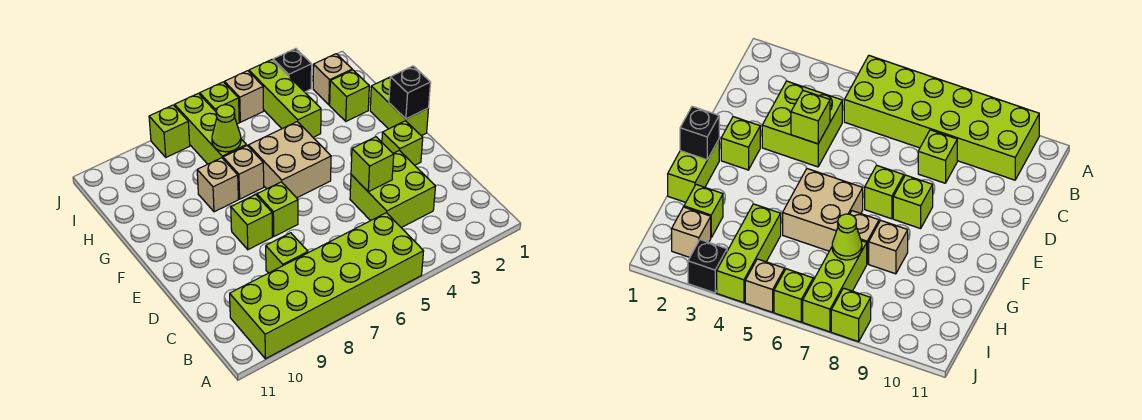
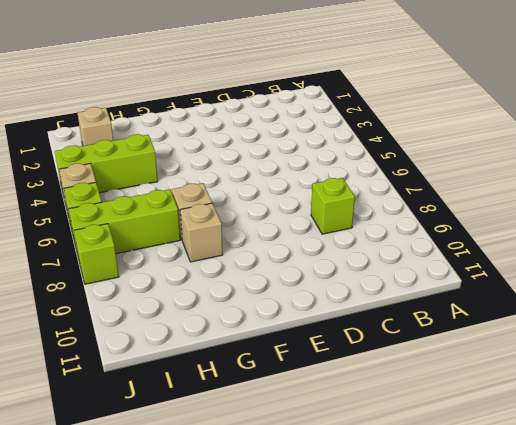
none -> lime 2x6 brick [230,213,424,359]
none -> lime 2x2 brick [350,150,436,228]
none -> lime 1x1 brick [382,121,423,165]

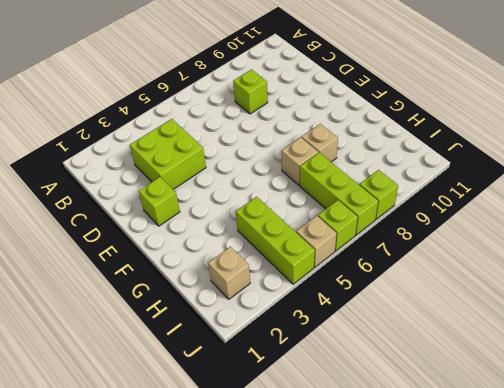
none -> lime 2x6 brick [230,213,424,359]
none -> lime 1x1 brick [257,182,298,236]
none -> lime 1x1 brick [231,195,272,250]

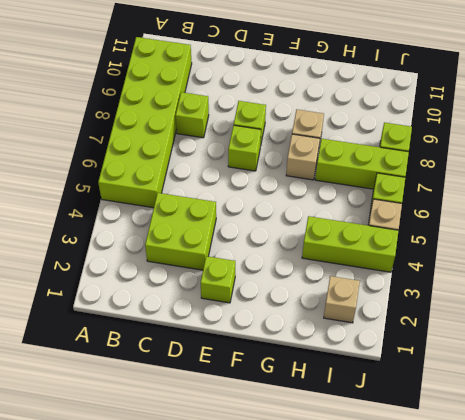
none -> lime 1x2 brick [370,77,429,136]
none -> tan 2x2 brick [249,122,331,198]
none -> lime 1x1 brick [330,70,369,121]

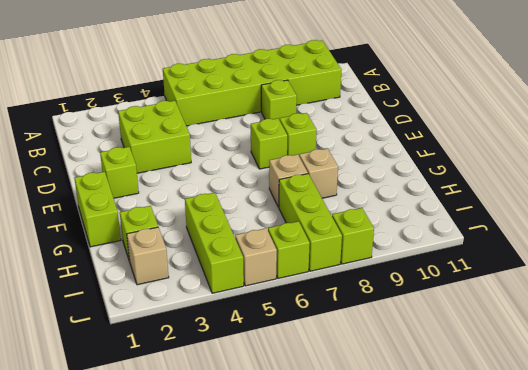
none -> tan 2x2 brick [249,122,331,198]
none -> black 1x1 brick [273,49,312,92]
none -> lime 1x1 brick [351,137,394,192]

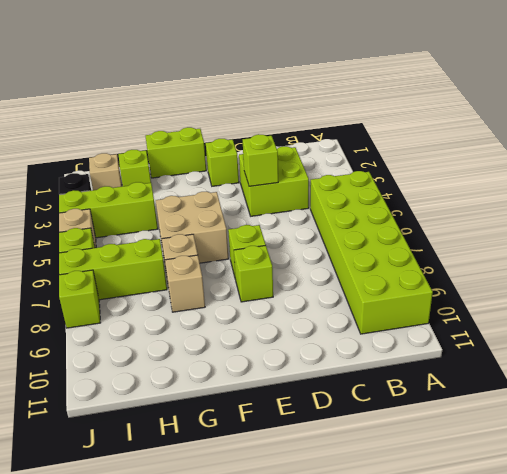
none -> lime 1x1 brick [266,233,308,273]
none -> black 1x1 brick [389,66,431,119]
none -> lime 1x1 cone [212,105,241,152]

